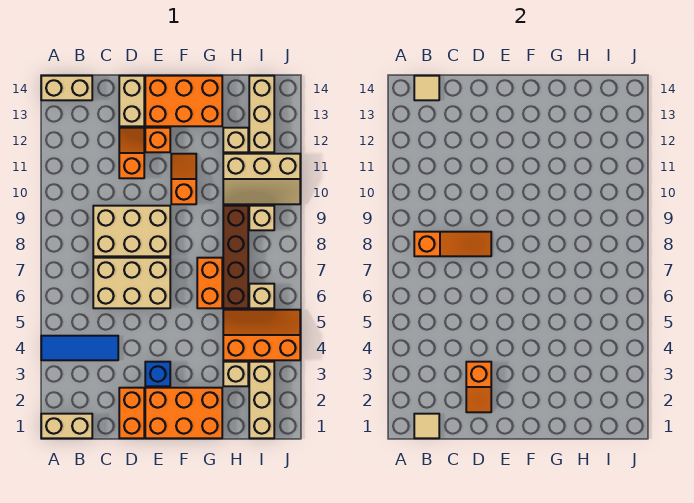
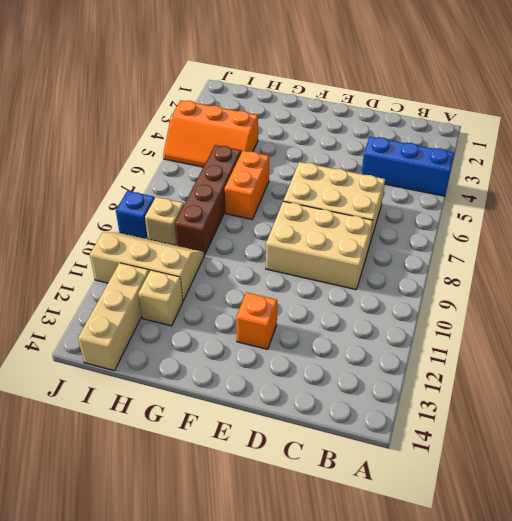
blue 1x3 brick [361,137,454,196] -> blue 1x3 tile [41,336,118,360]
blue 1x1 brick [116,191,155,239] -> blue 1x1 brick moved to [145,362,170,386]
none -> tan 1x2 brick [41,414,92,438]
none -> tan 1x2 brick [41,76,92,100]
none -> orange 1x2 brick [119,388,144,438]

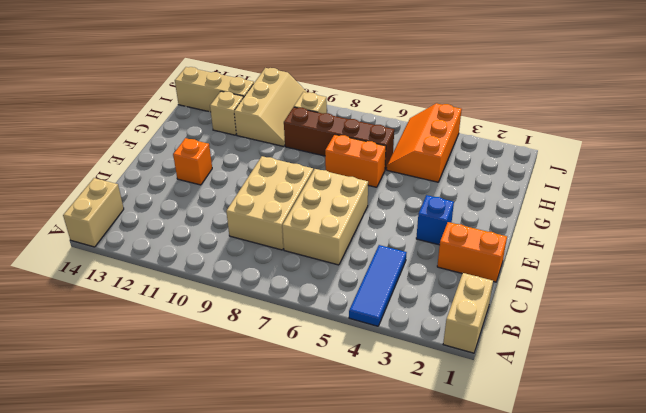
none -> orange 1x2 slope [119,128,144,178]
none -> tan 1x2 brick [119,76,144,126]
none -> orange 2x3 brick [145,388,222,438]

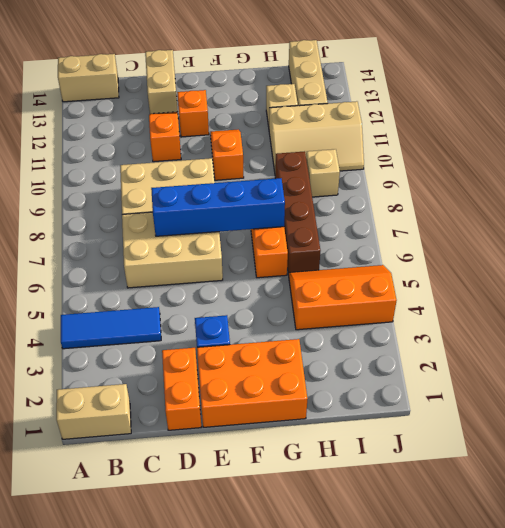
blue 1x4 brick [151,178,285,236] -> none
none -> orange 2x3 brick [145,76,222,126]
none -> tan 1x1 brick [223,362,248,386]
none -> tan 1x3 brick [249,362,274,438]

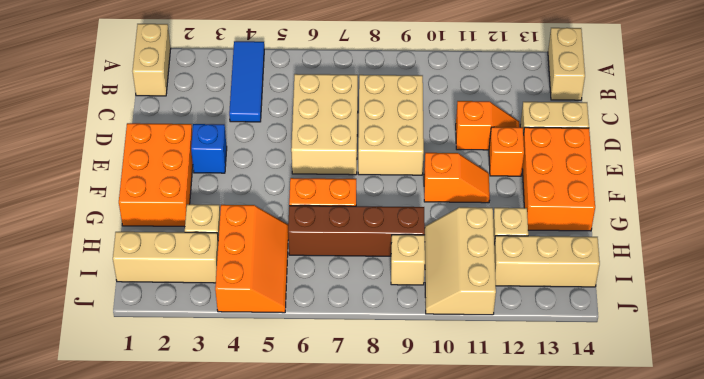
none -> orange 1x2 brick [119,388,144,438]
none -> tan 1x1 brick [249,284,274,308]
none -> tan 1x1 tile [414,414,439,438]

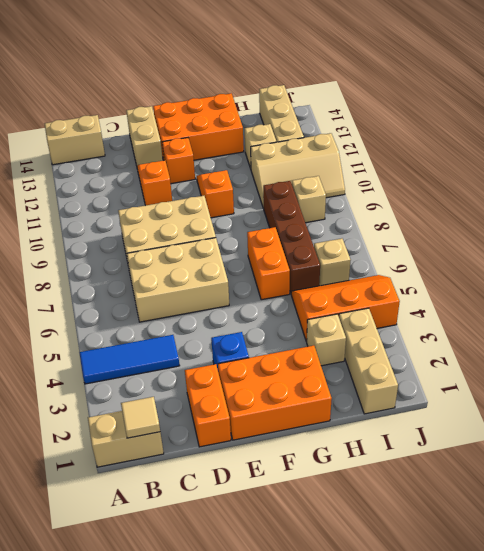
none -> orange 1x3 slope [414,232,491,256]
none -> tan 1x1 tile [414,76,439,100]
none -> orange 1x2 slope [466,362,491,412]

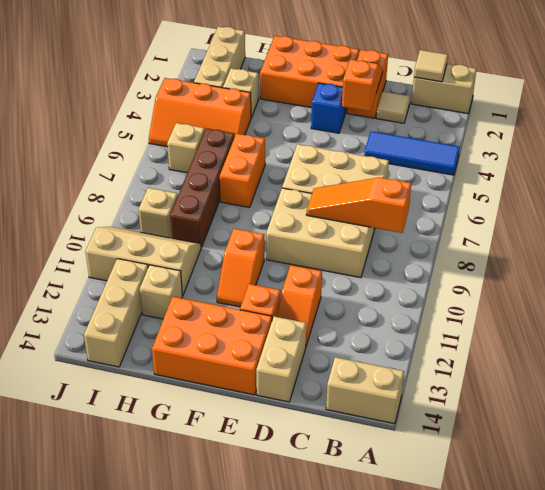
tan 1x1 tile [376,92,410,123] -> tan 1x1 tile moved to [414,76,439,100]

